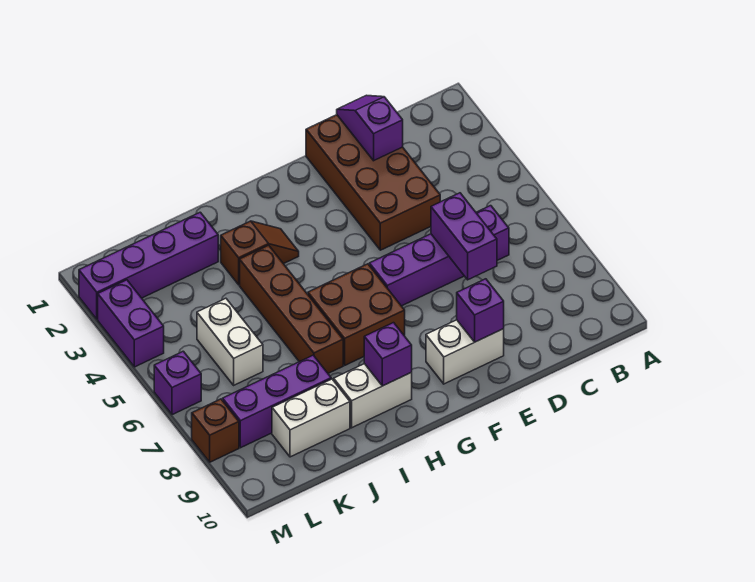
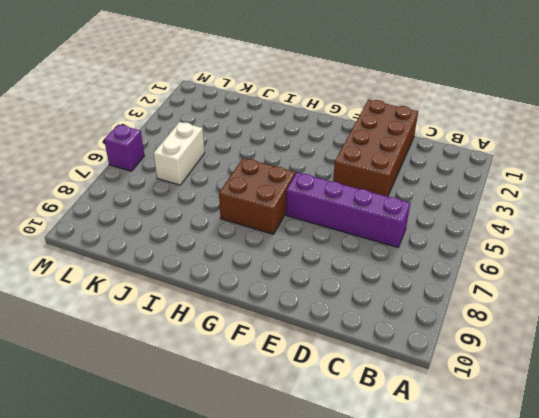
none -> white 1x2 brick [426,320,504,384]
none -> brown 1x2 slope [221,221,299,285]
none -> white 1x2 brick [334,364,412,428]

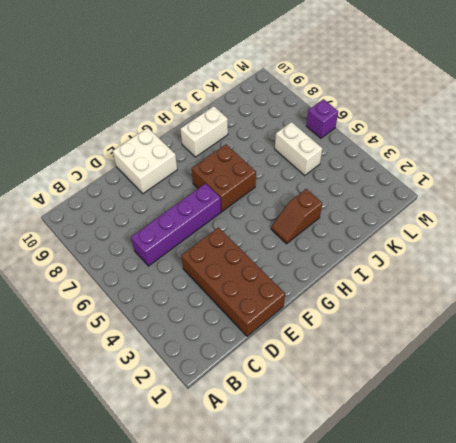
white 2x2 brick [113,128,177,194] -> white 1x2 brick [426,320,504,384]
none -> brown 1x4 brick [240,245,343,373]
none -> purple 1x4 brick [79,212,218,319]
none -> purple 1x3 brick [223,355,331,448]

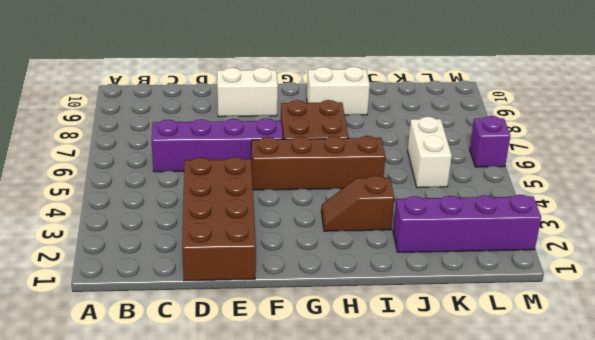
brown 1x4 brick [251,136,385,190] -> brown 1x4 brick turned to [240,245,343,373]
none -> purple 1x3 brick [223,355,331,448]
none -> white 1x2 brick [272,379,350,457]
none -> purple 1x2 brick [98,280,164,367]

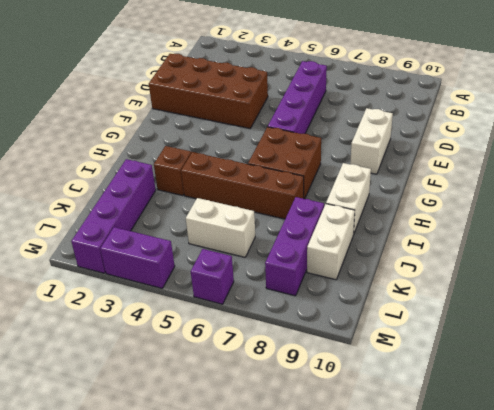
none -> brown 1x1 brick [192,399,239,462]
none -> purple 1x2 slope [337,95,403,161]
none -> purple 1x2 brick [431,193,497,280]

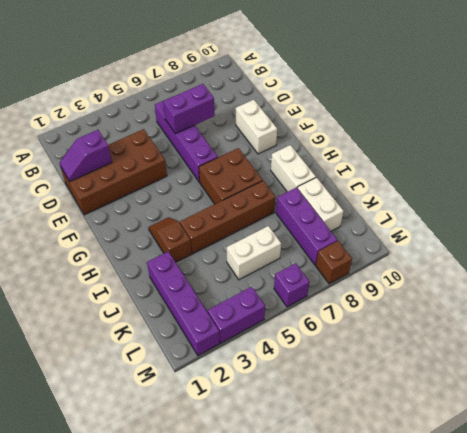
none -> purple 1x1 brick [457,279,504,342]
none -> purple 1x1 brick [364,323,412,386]

